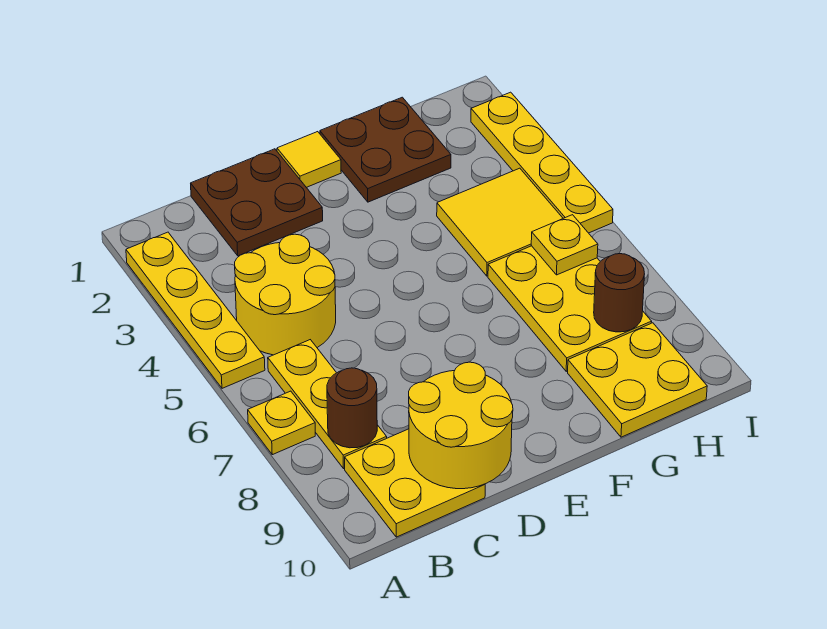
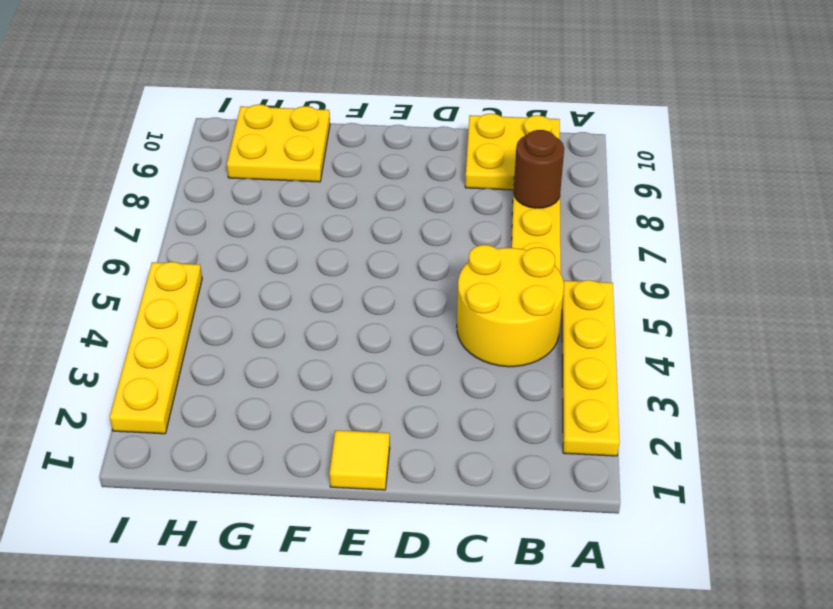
none -> yellow 1x1 plate [248,391,315,455]
none -> brown 2x2 plate [191,149,323,256]
none -> brown 2x2 plate [320,97,451,202]

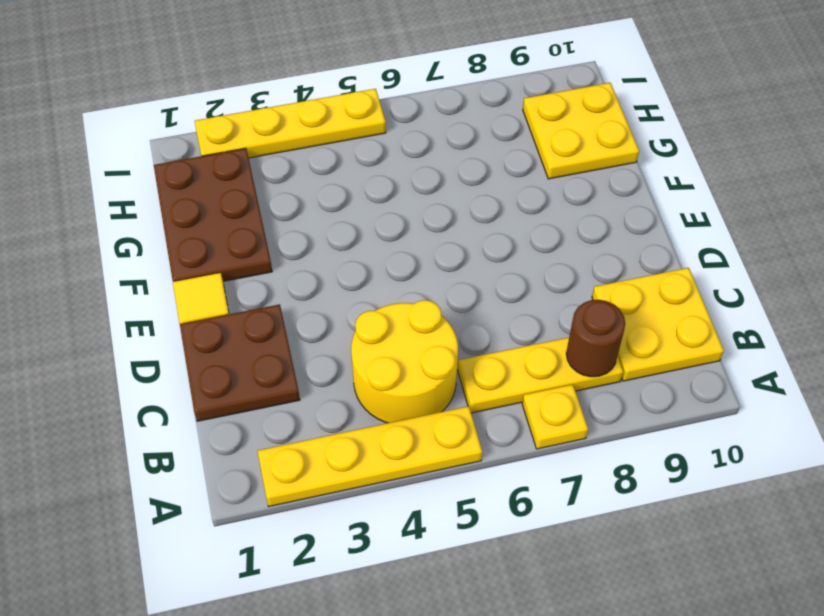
brown 2x3 plate [154,148,272,282] -> brown 2x2 plate [320,97,451,202]
none -> yellow 2x2 tile [437,168,563,276]
none -> yellow 2x3 plate [488,246,652,371]
none -> yellow 2x2 round brick [409,362,513,489]

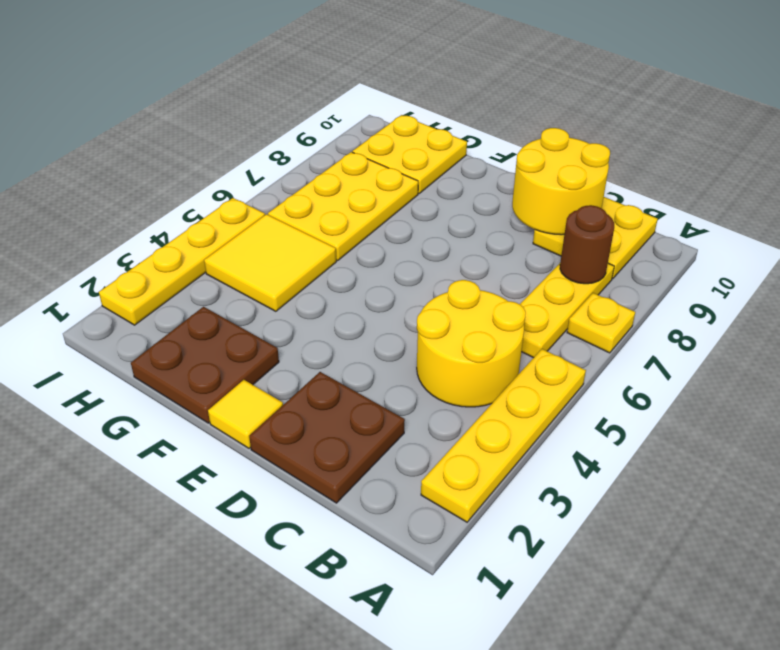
none -> yellow 1x1 plate [531,215,598,275]
none -> brown 1x1 round brick [594,254,644,332]

